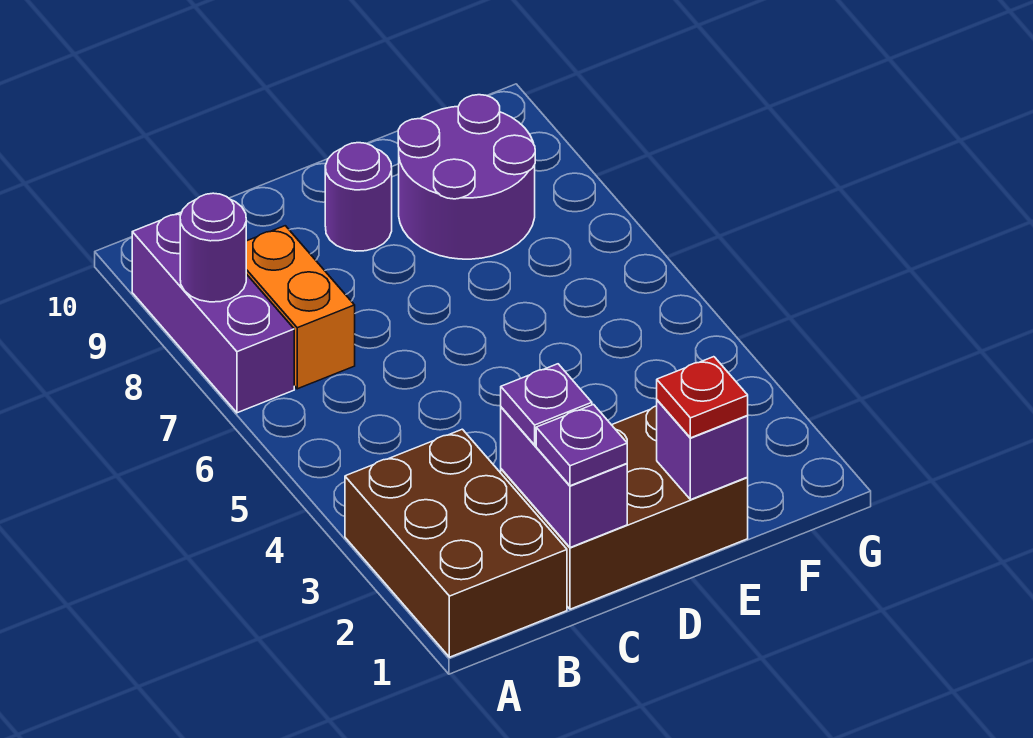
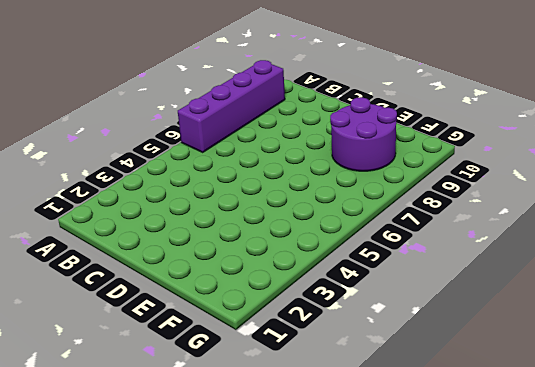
purple 1x4 brick [178,60,285,152] -> purple 1x3 brick [132,212,294,413]
none -> brown 2x3 brick [345,429,567,657]
none -> orange 1x2 brick [246,226,355,389]
none -> brown 2x3 brick [501,406,748,609]

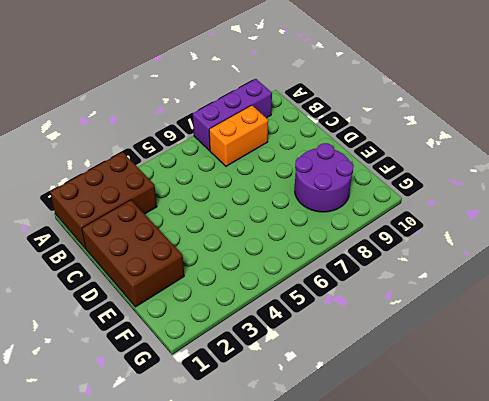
none -> purple 1x1 round brick [325,143,392,251]
none -> purple 1x1 round brick [180,193,246,302]
none -> purple 1x2 brick [501,407,627,548]

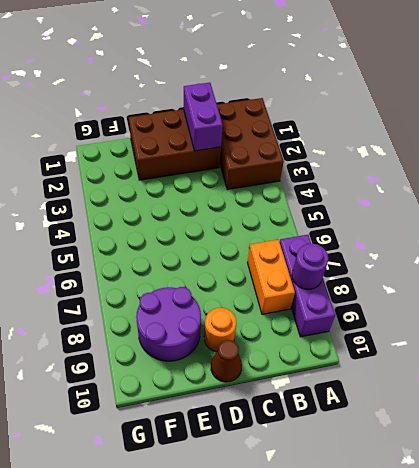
orange 1x1 round brick [204,308,236,352] -> purple 1x1 round brick [325,143,392,251]
brown 1x1 cone [211,340,242,382] -> none
none -> purple 1x1 brick [657,400,748,500]
none -> purple 1x1 plate [536,405,627,486]
none -> purple 1x1 plate [501,364,592,445]

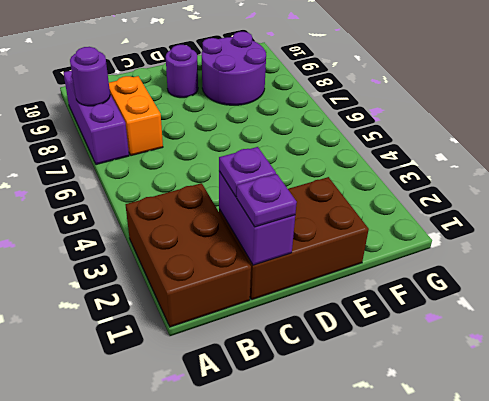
none -> purple 1x1 brick [657,400,748,500]
none -> red 1x1 plate [657,357,748,438]

